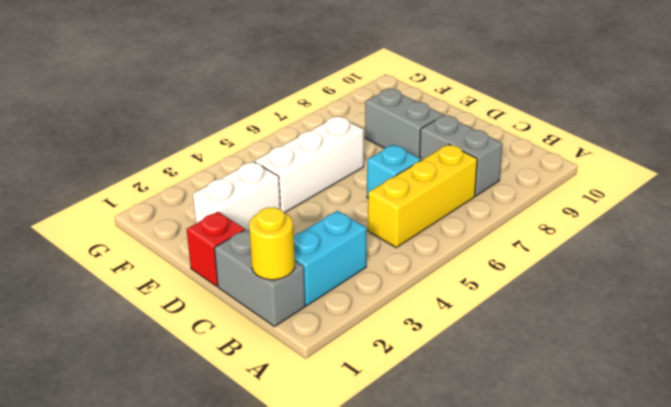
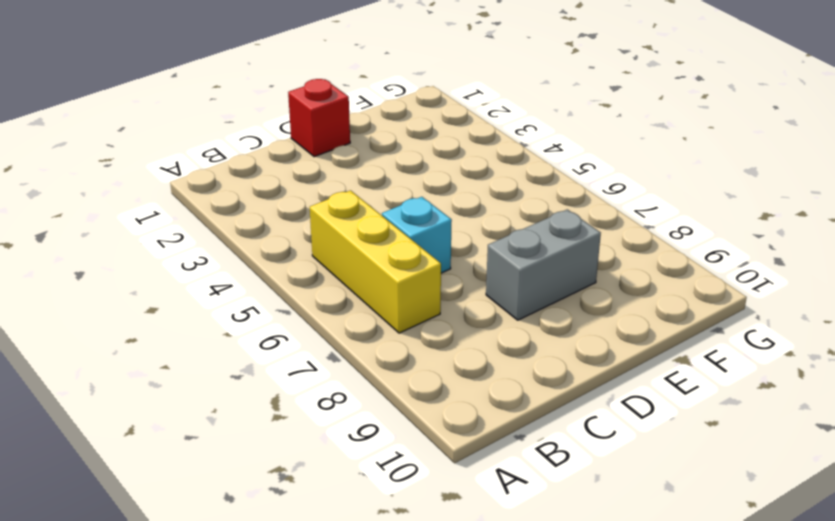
none -> grey 1x2 brick [214,229,305,327]
none -> cyan 1x2 brick [294,211,366,306]

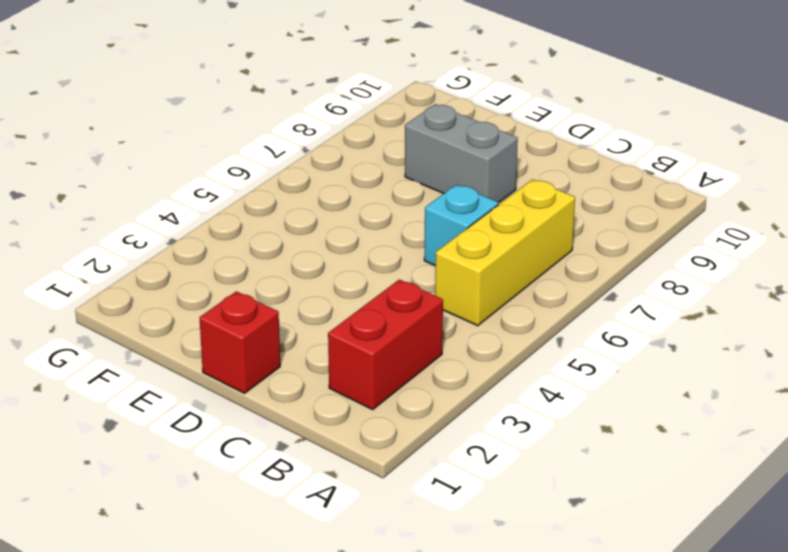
red 1x2 brick [328,280,443,409] -> cyan 1x2 brick [294,211,366,306]
none -> grey 1x2 brick [214,229,305,327]
none -> grey 1x2 brick [420,115,502,196]

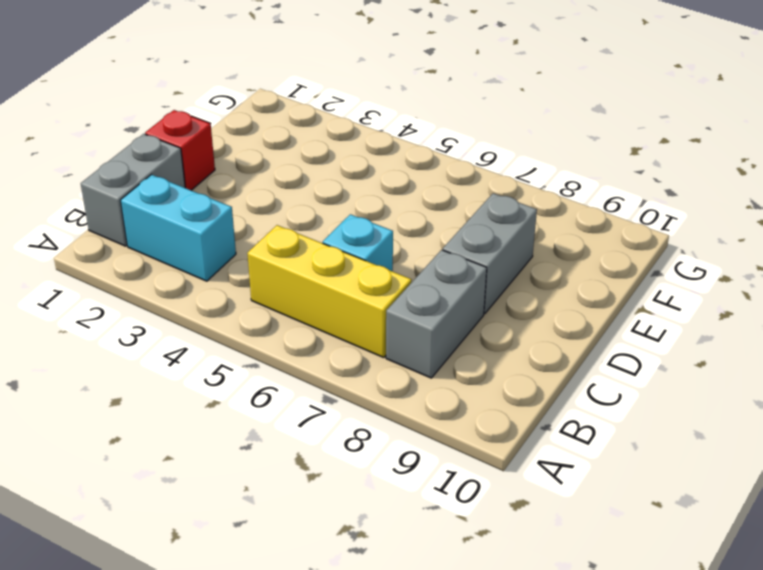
none -> white 1x2 brick [193,161,280,232]
none -> white 1x3 brick [255,116,364,213]

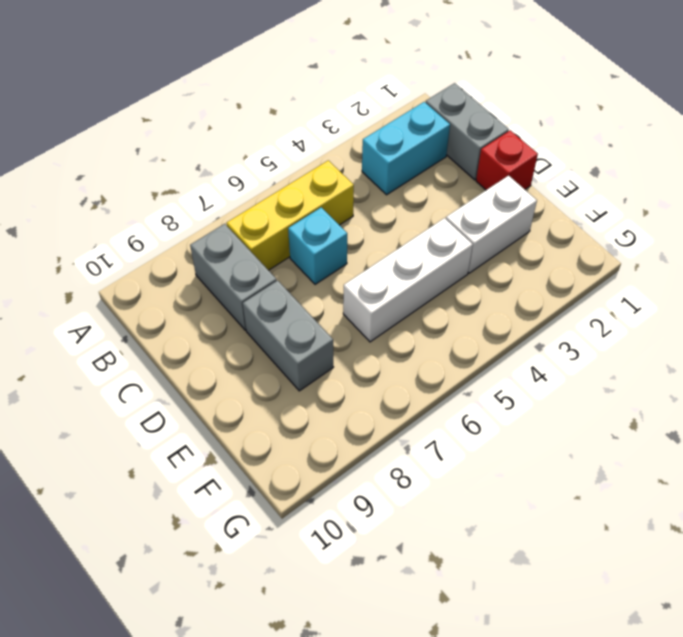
none -> yellow 1x1 round brick [249,207,295,280]

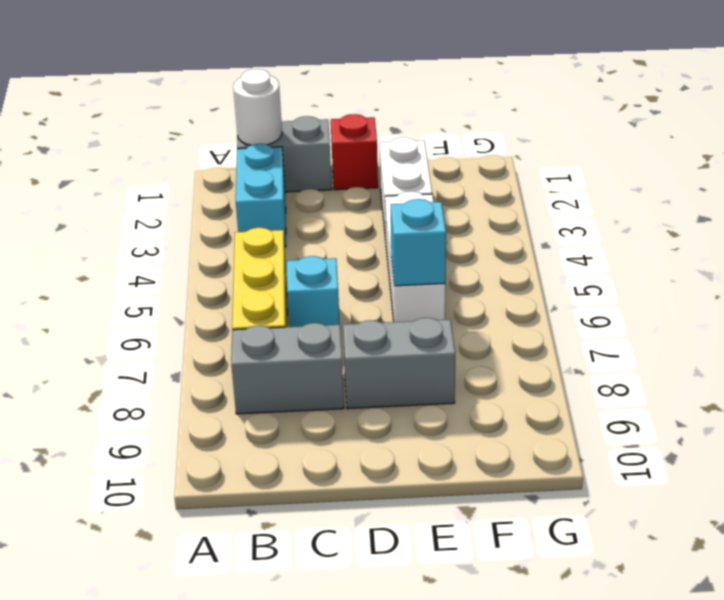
white 1x1 round brick [233,69,282,145] -> yellow 1x1 round brick [249,207,295,280]
cyan 1x1 brick [391,199,446,286] -> none

